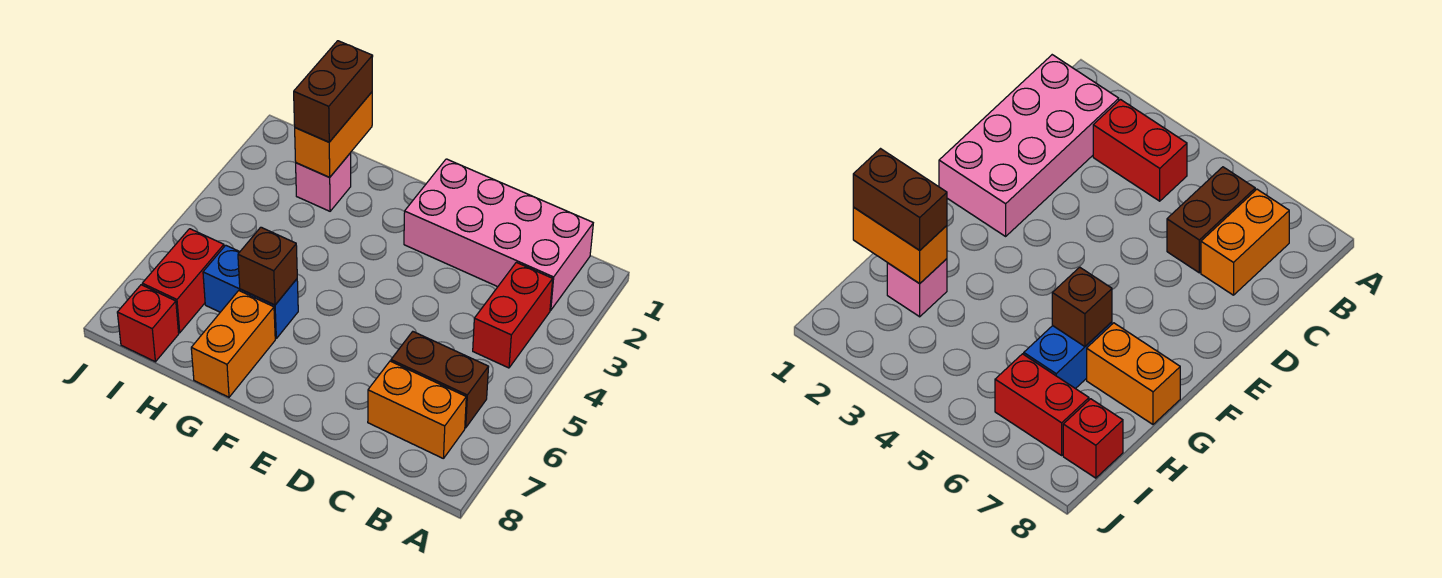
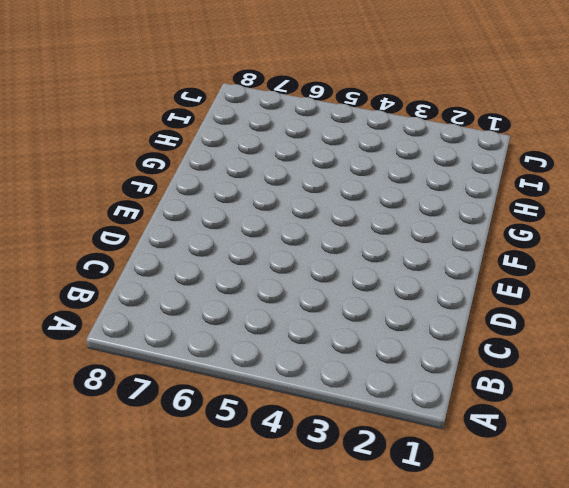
none -> pink 2x4 brick [404,159,593,310]
none -> red 1x2 brick [473,262,553,368]
none -> brown 1x2 brick [391,332,488,428]

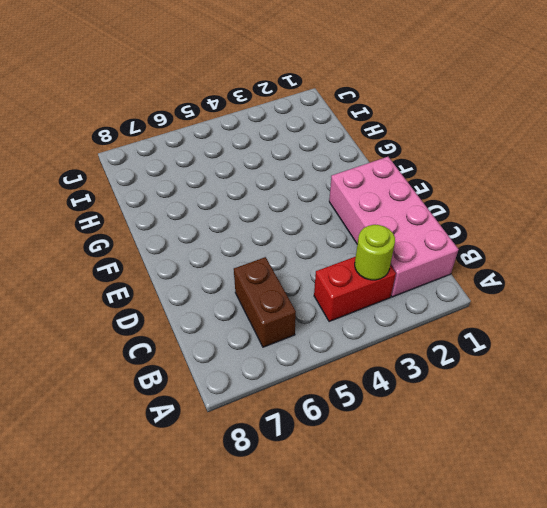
lime 1x1 round brick [355,225,395,280] -> none
none -> orange 1x2 brick [368,361,466,459]
none -> blue 1x2 brick [203,245,298,338]
none -> orange 1x2 brick [191,291,275,397]

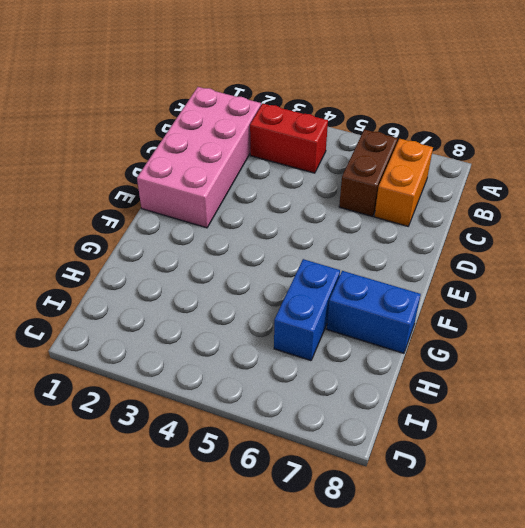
blue 1x2 brick [327,271,421,353] -> orange 1x2 brick [191,291,275,397]
none -> pink 1x1 brick [296,153,351,211]
none -> red 1x2 brick [142,229,224,333]
none -> red 1x1 brick [117,285,179,362]

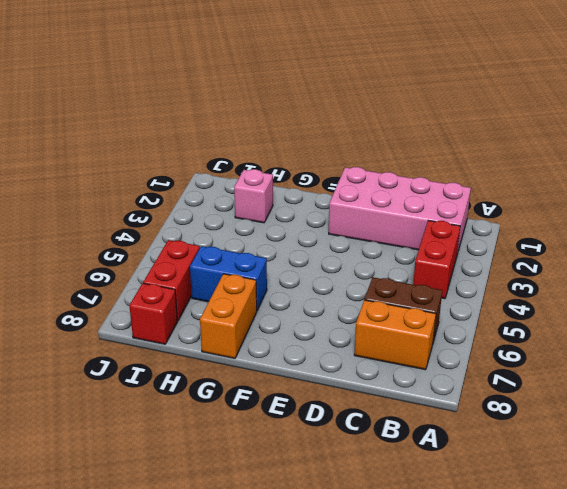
none -> brown 1x1 brick [238,227,297,305]
none -> orange 1x2 brick [295,92,372,177]
none -> brown 1x2 brick [294,41,373,142]

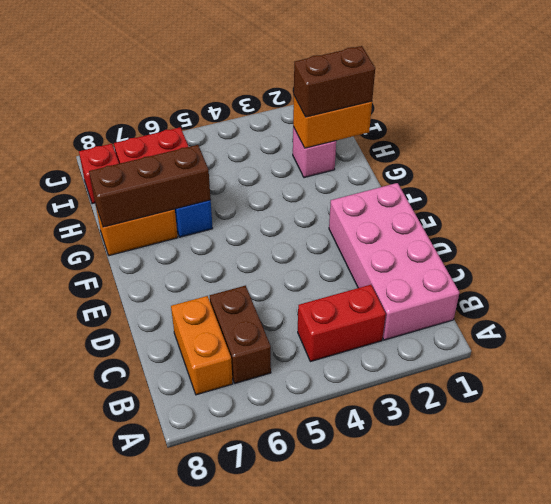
brown 1x3 brick [89,145,211,227] -> brown 1x1 brick [238,227,297,305]

